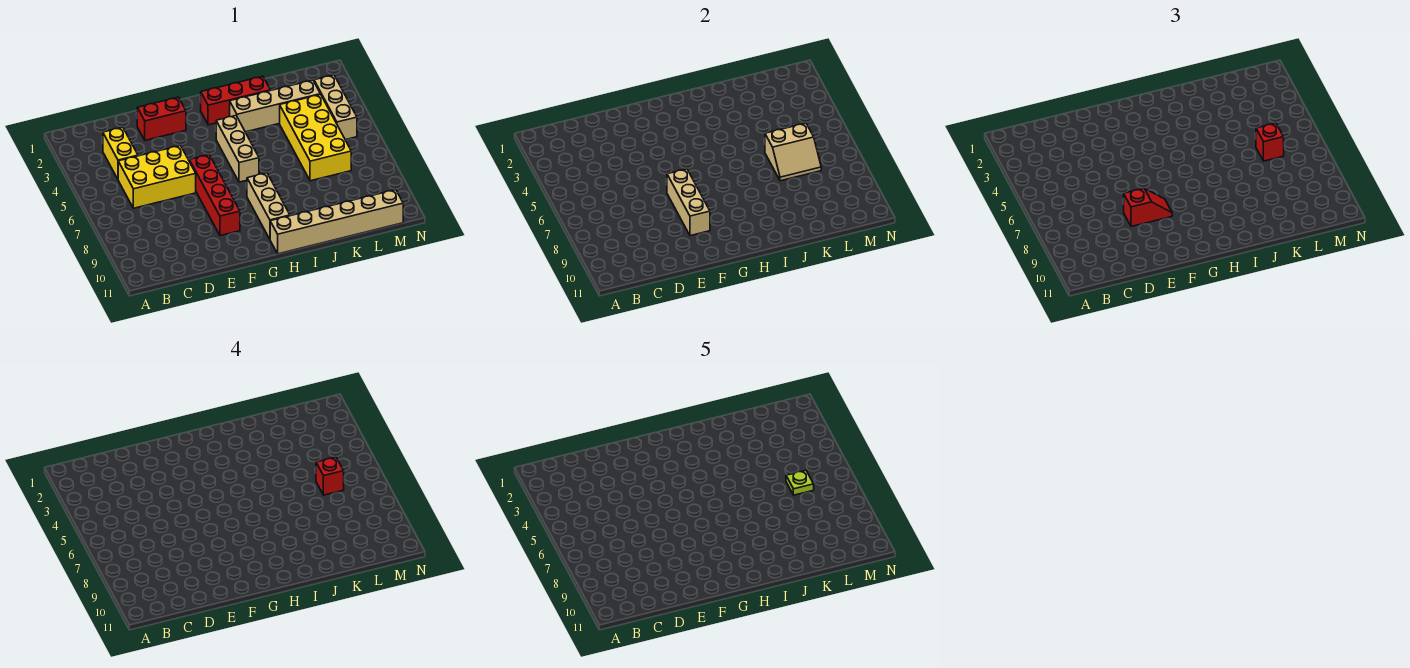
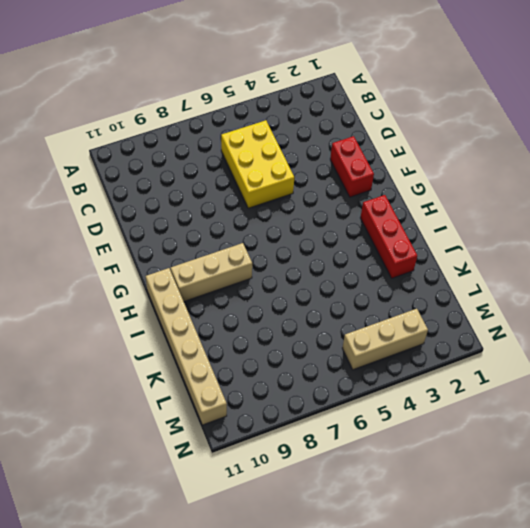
none -> yellow 1x2 brick [103,127,138,179]
none -> red 1x4 brick [189,155,240,236]
none -> tan 1x3 brick [216,116,259,182]

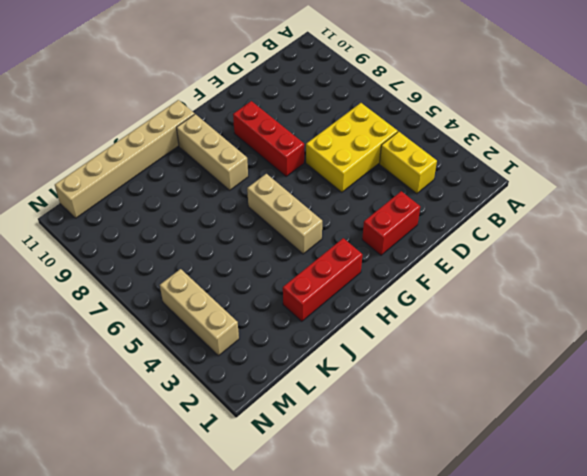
red 1x3 brick [233,101,304,176] -> red 1x4 brick [189,155,240,236]
none -> tan 1x4 brick [230,80,320,132]
none -> yellow 2x4 brick [280,94,351,181]
none -> tan 1x3 brick [667,169,710,236]

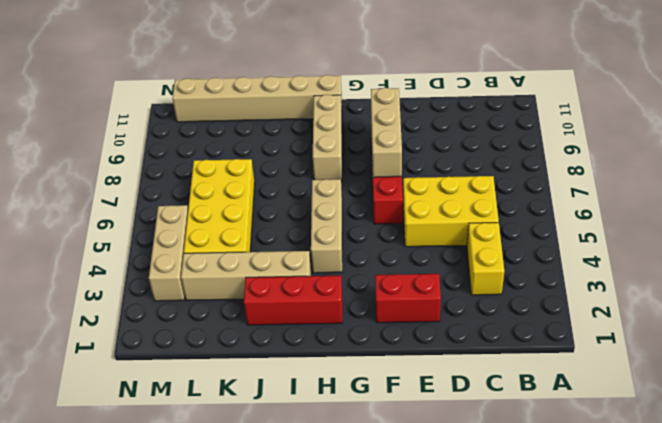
none -> tan 2x2 slope [765,123,821,181]
none -> red 1x2 slope [1124,189,1172,227]
none -> red 1x1 brick [1256,123,1284,161]

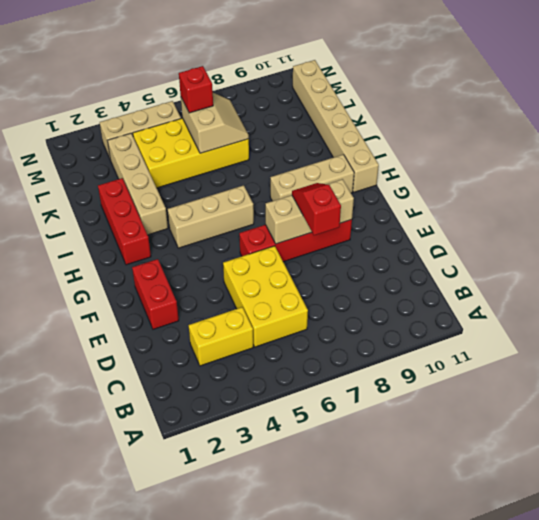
none -> red 1x1 brick [316,457,344,495]
none -> lime 1x1 plate [786,470,814,495]

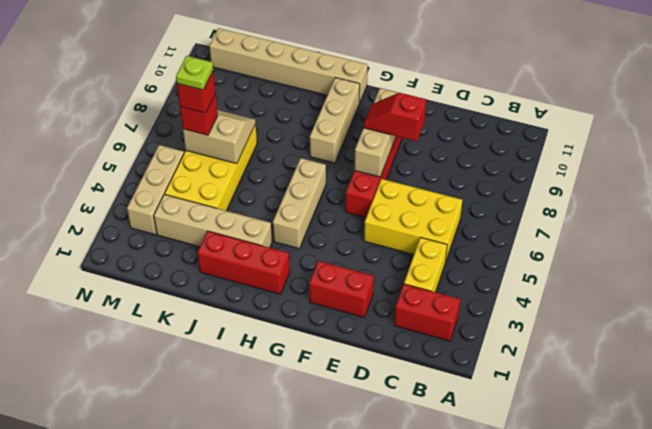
red 1x2 brick [394,284,460,341] -> none

